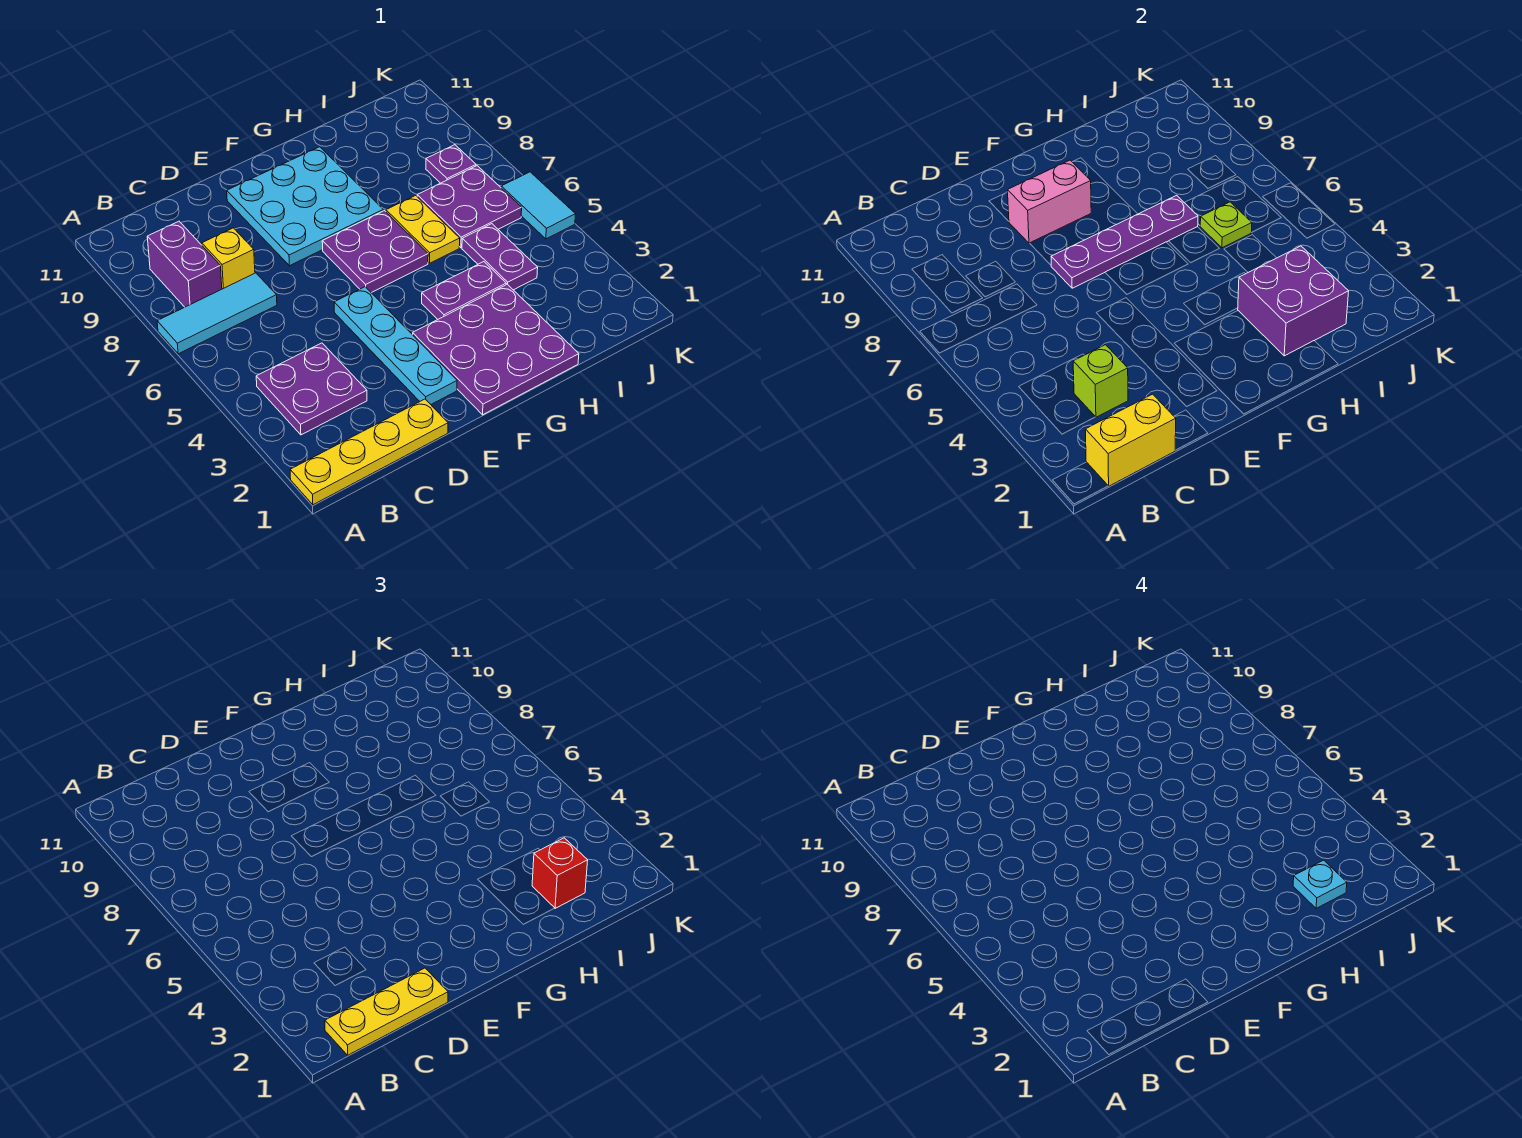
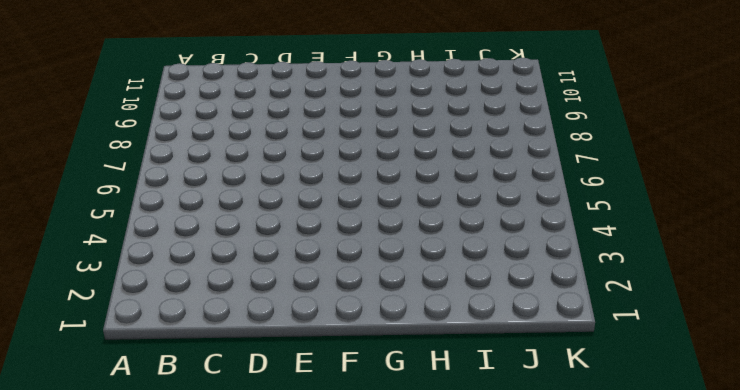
none -> yellow 1x4 plate [290,399,448,505]
none -> cyan 1x3 tile [157,273,277,354]
none -> purple 2x2 plate [256,343,367,435]

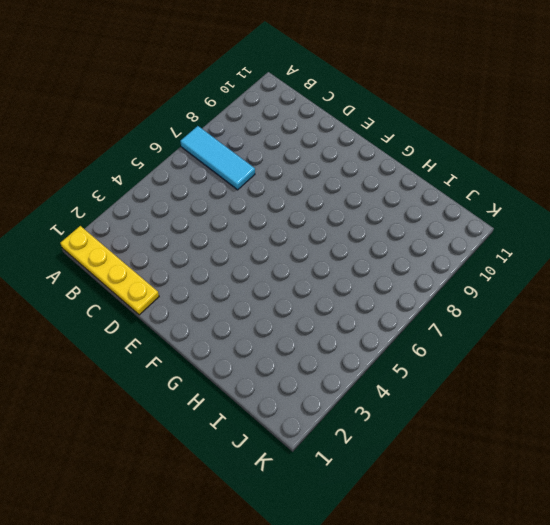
none -> purple 2x2 plate [256,343,367,435]
none -> purple 1x2 brick [147,221,222,307]
none -> yellow 1x1 brick [202,228,255,289]

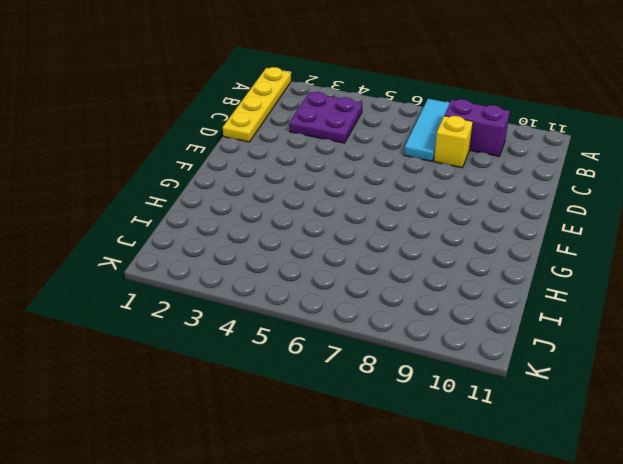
none -> cyan 1x4 plate [334,287,457,404]
none -> cyan 3x3 plate [227,147,383,266]
none -> purple 3x3 plate [413,284,579,415]

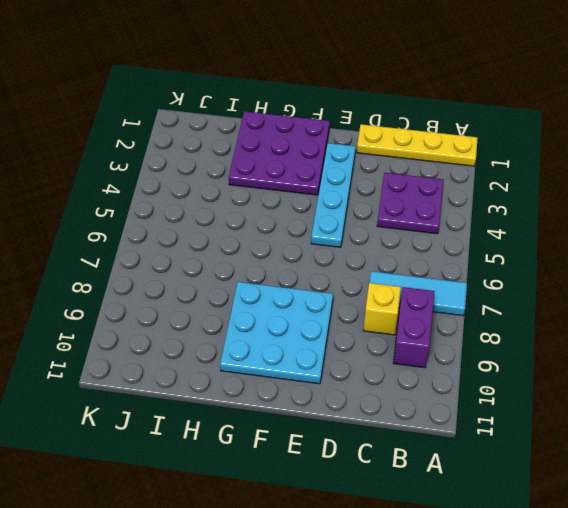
none -> purple 2x2 plate [322,211,428,293]
none -> purple 1x2 plate [422,262,506,319]
none -> yellow 1x2 plate [386,195,460,263]

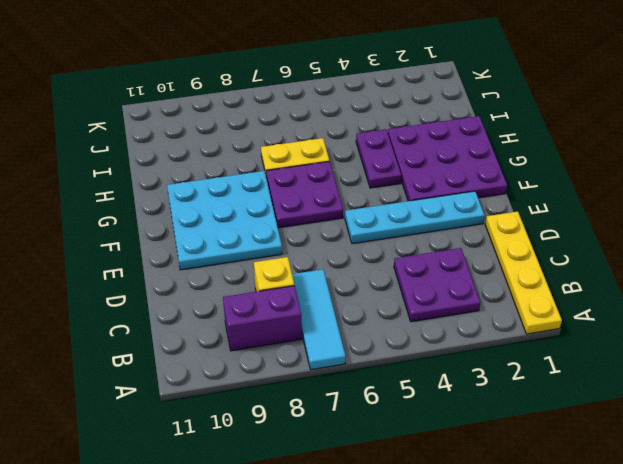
none -> purple 1x2 plate [462,224,538,290]
none -> purple 2x2 plate [417,166,522,248]
none -> purple 1x1 plate [426,145,476,183]

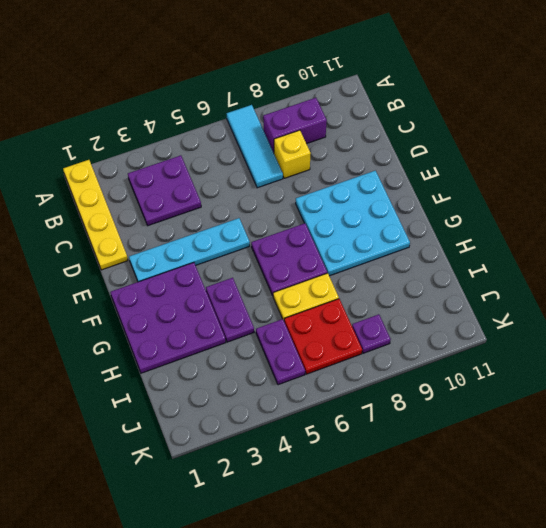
purple 1x2 plate [256,319,305,385] -> purple 1x2 plate turned to [462,224,538,290]
red 2x2 plate [284,299,362,374] -> purple 2x2 plate [417,166,522,248]
none -> cyan 1x2 tile [501,172,576,239]
none -> yellow 1x2 brick [1085,394,1176,486]
none -> lime 1x1 brick [1073,345,1128,417]

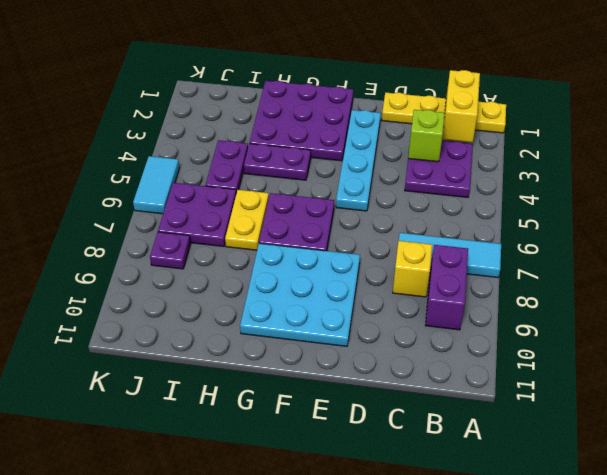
yellow 1x2 brick [443,70,480,143] -> yellow 1x2 brick turned to [1085,394,1176,486]
none -> purple 1x4 plate [1051,195,1198,288]
none -> pink 1x2 brick [1007,160,1091,243]
none -> purple 2x2 brick [1238,246,1349,356]

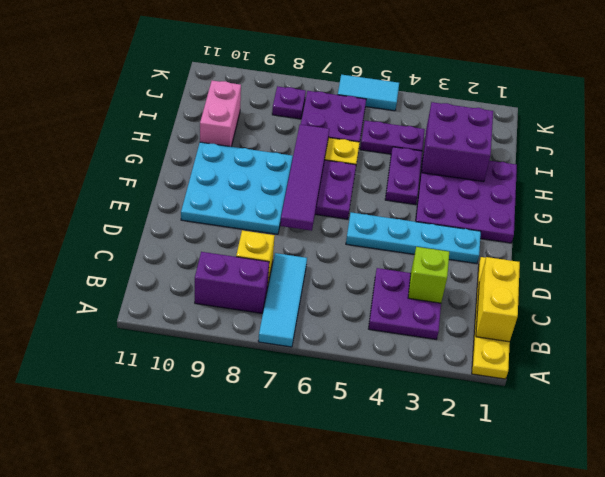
purple 1x4 tile [280,124,329,231] -> purple 1x4 plate [1051,195,1198,288]
pink 1x2 brick [200,81,241,147] -> pink 1x2 brick moved to [1007,160,1091,243]
none -> lime 1x1 plate [1200,202,1252,248]
none -> yellow 1x3 plate [325,968,448,1055]
none -> red 1x1 brick [532,838,588,908]

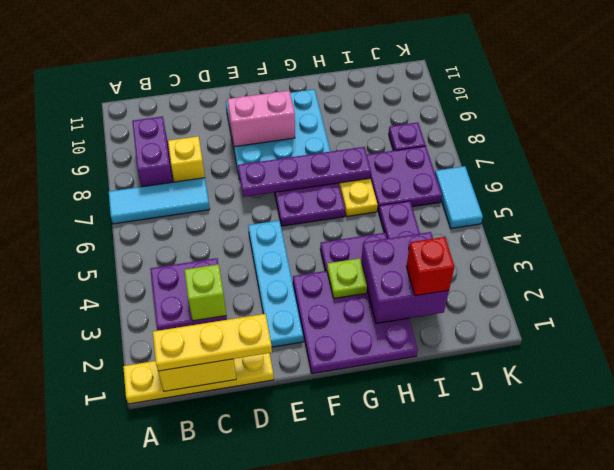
lime 1x1 plate [327,258,367,298] -> lime 1x1 plate moved to [1200,202,1252,248]
none -> cyan 1x1 plate [1293,860,1347,908]

